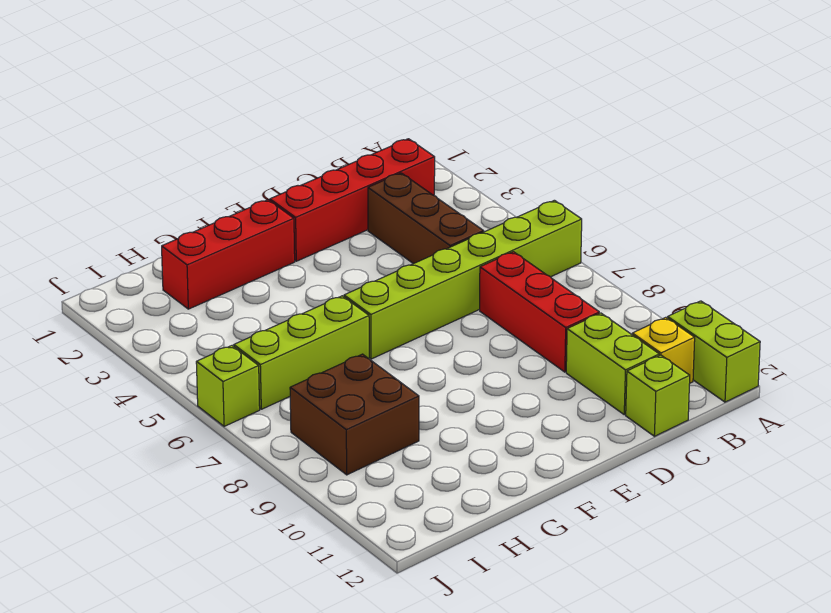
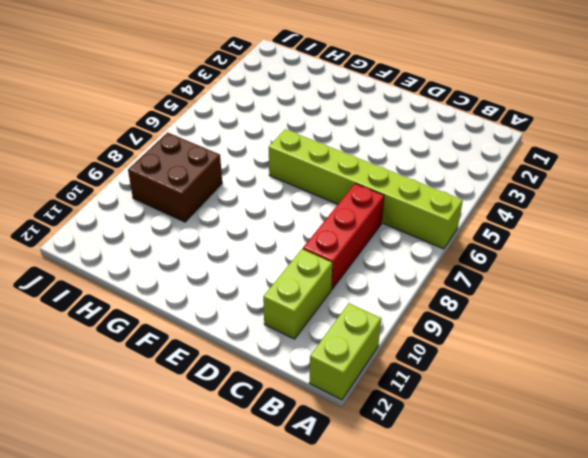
none -> red 1x4 brick [270,139,435,261]
none -> yellow 1x1 brick [632,317,695,383]
none -> brown 1x3 brick [368,173,484,264]

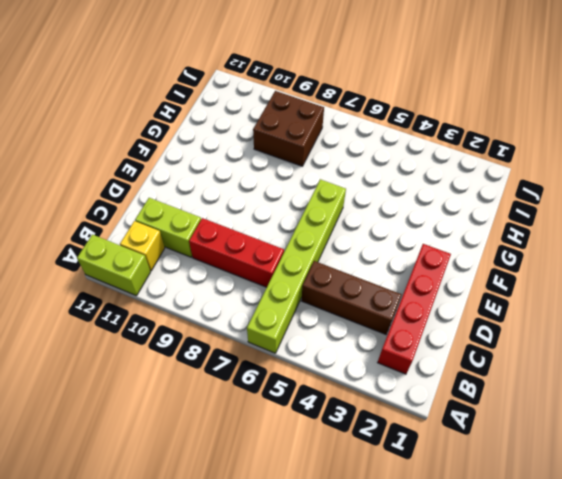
none -> lime 1x1 brick [626,355,690,436]
none -> red 1x3 brick [162,200,295,309]
none -> lime 1x3 brick [234,296,369,409]

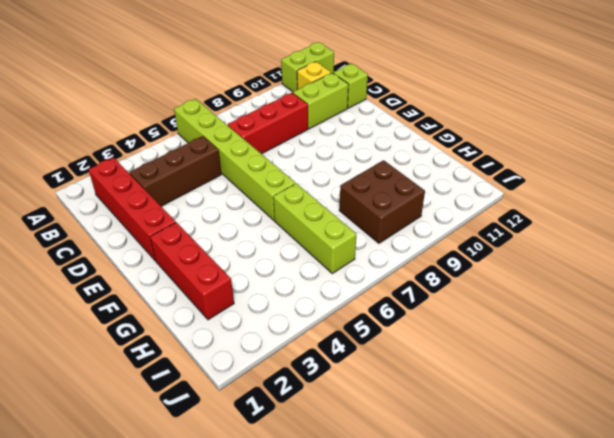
none -> lime 1x1 brick [196,346,260,426]

